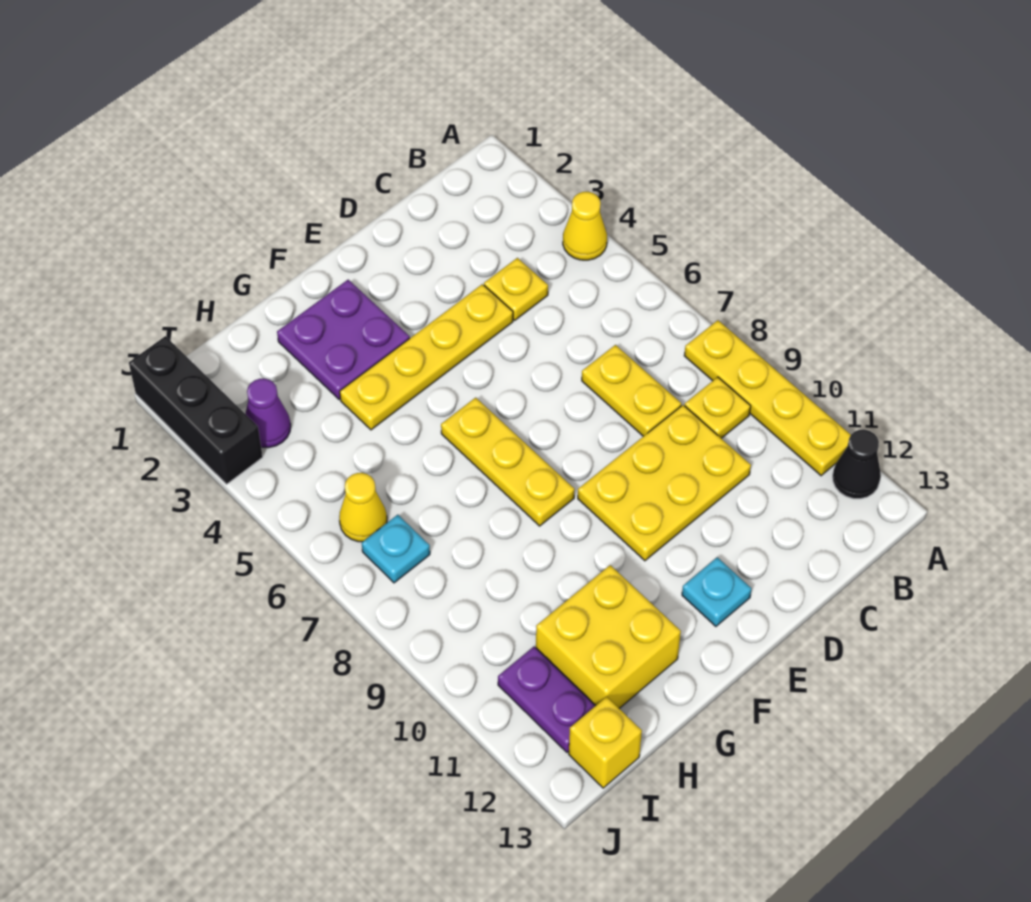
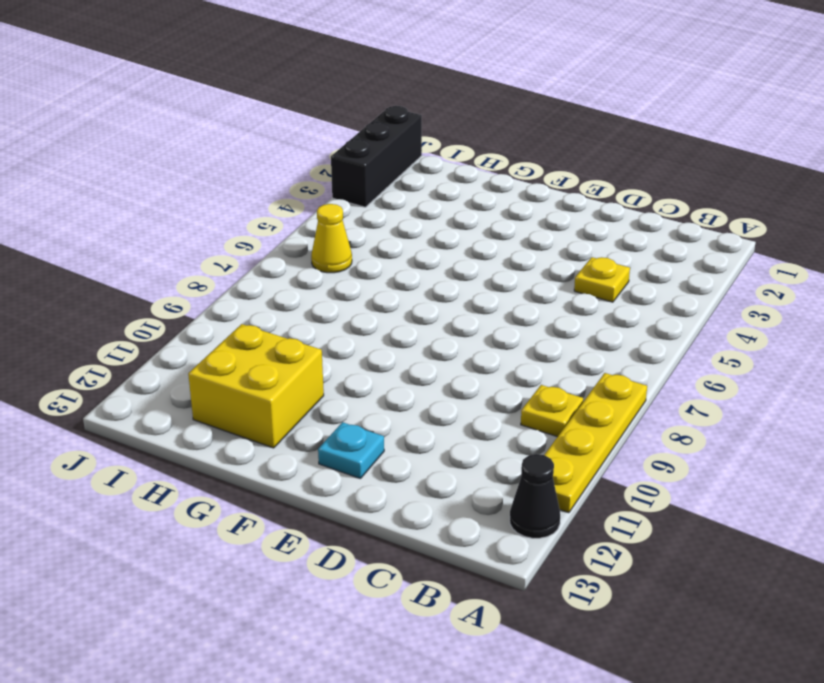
none -> yellow 1x1 cone [563,192,607,260]
none -> yellow 1x2 plate [582,345,681,436]
none -> yellow 2x3 plate [578,405,751,561]

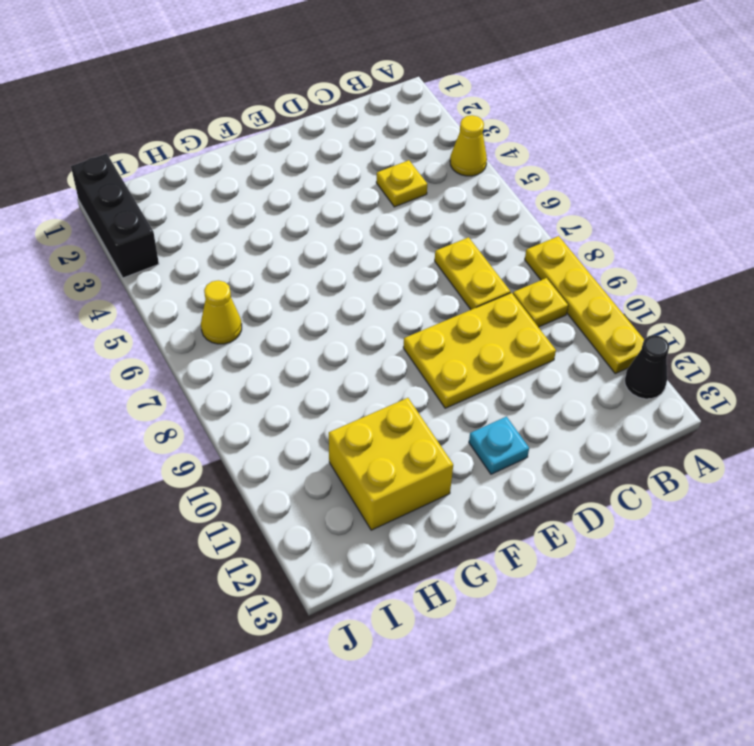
none -> yellow 1x4 plate [340,284,513,430]
none -> purple 2x2 plate [277,280,410,400]
none -> yellow 1x3 plate [441,398,575,526]

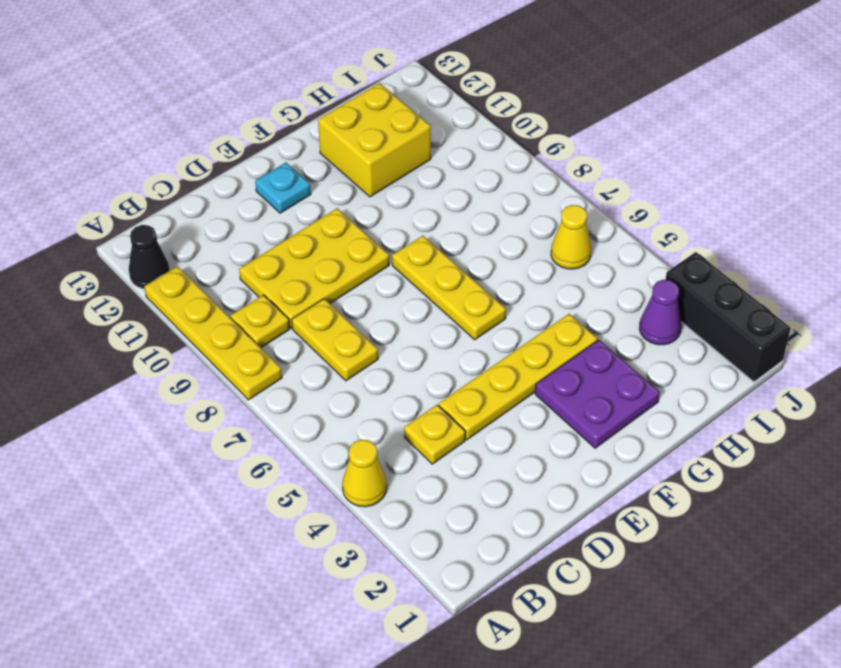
none -> cyan 1x1 plate [362,515,430,583]
none -> purple 1x2 plate [498,647,596,752]
none -> yellow 1x1 brick [569,697,642,788]

